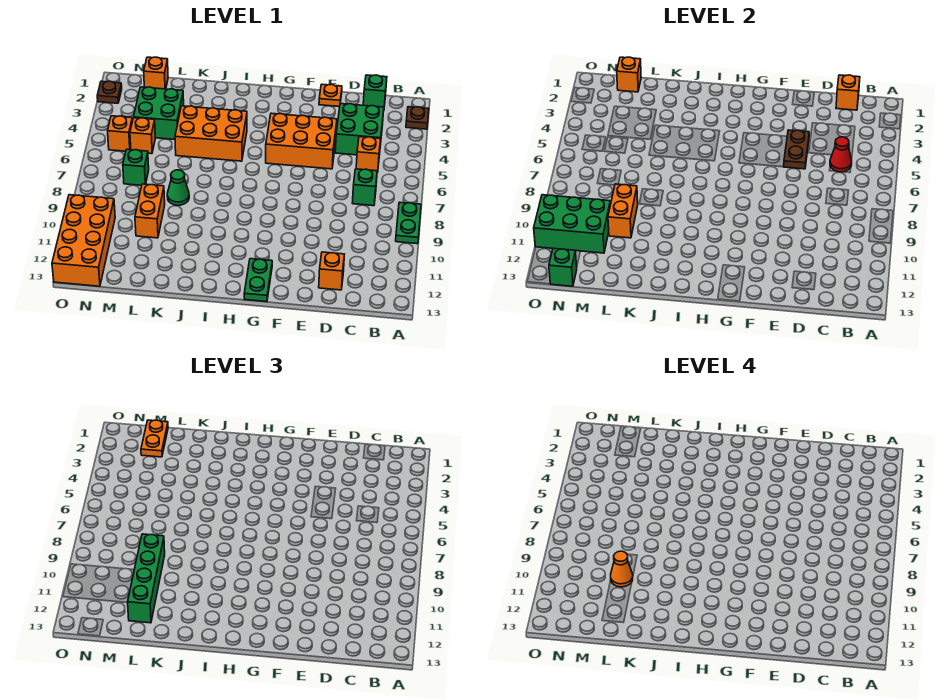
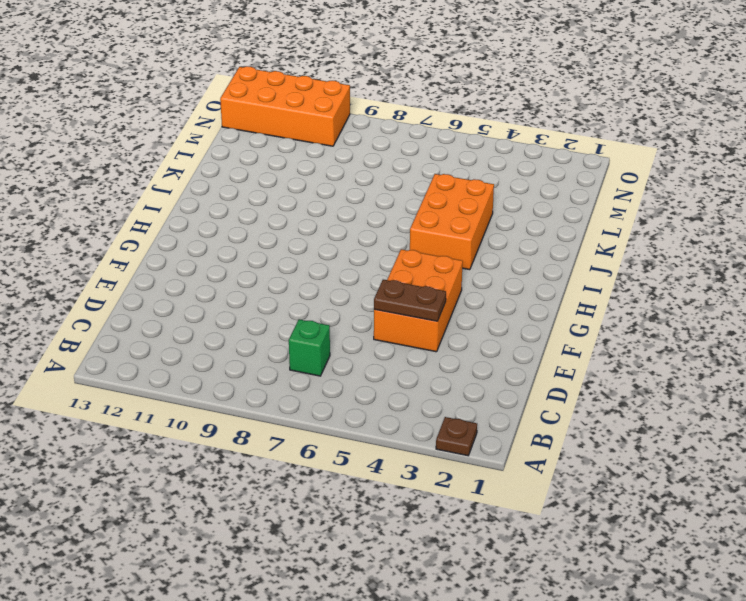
none -> green 1x2 plate [396,202,421,244]
none -> green 1x1 brick [363,75,387,107]
none -> green 2x2 brick [335,104,384,155]
none -> orange 1x1 brick [356,137,381,173]

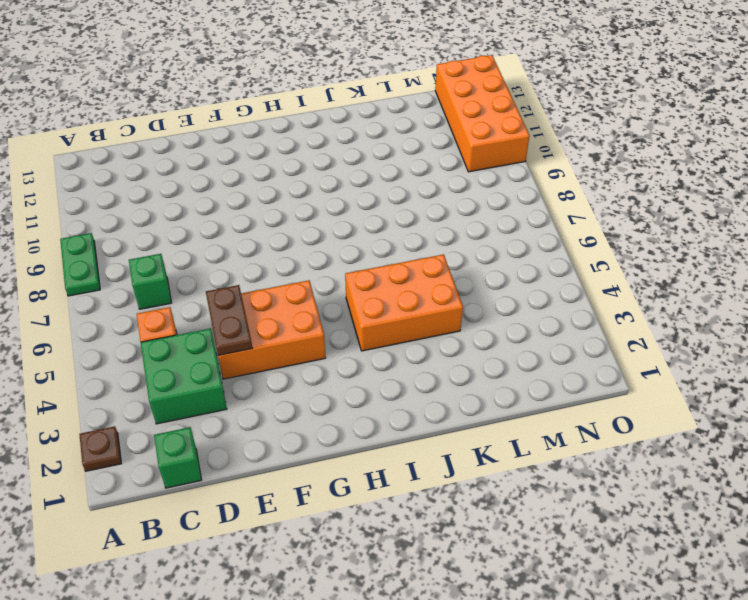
none -> orange 1x1 brick [319,252,344,290]
none -> orange 1x1 plate [319,84,342,107]
none -> green 1x2 plate [244,259,272,302]
none -> green 1x1 cone [167,170,189,205]

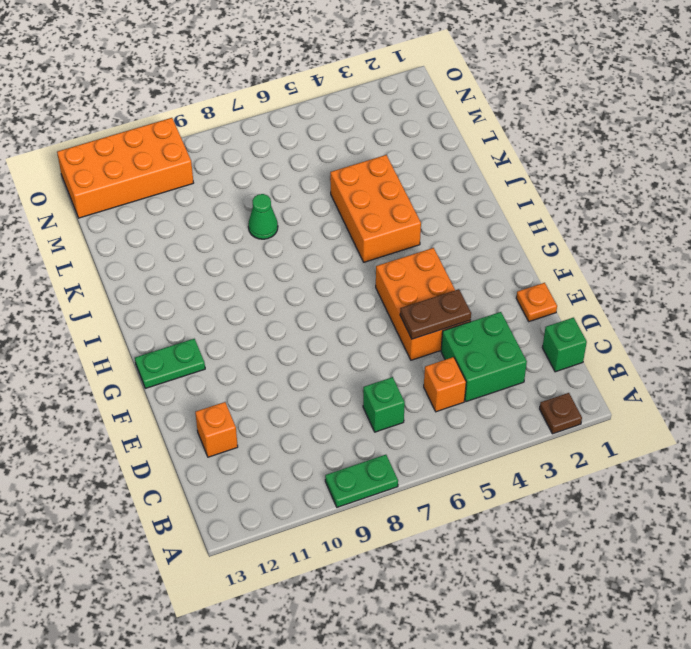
none -> green 2x2 brick [134,87,184,140]
none -> orange 1x2 brick [135,184,165,238]
none -> orange 1x1 brick [144,57,168,89]
none -> orange 1x1 brick [130,118,155,154]

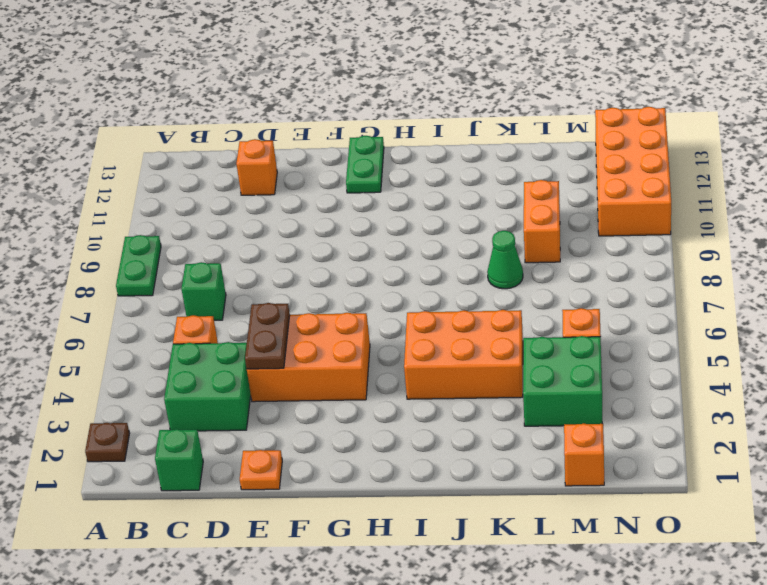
none -> green 1x1 brick [123,149,149,185]
none -> orange 1x1 brick [108,116,132,151]
none -> brown 1x1 plate [97,81,122,103]
none -> orange 1x1 brick [836,75,860,110]

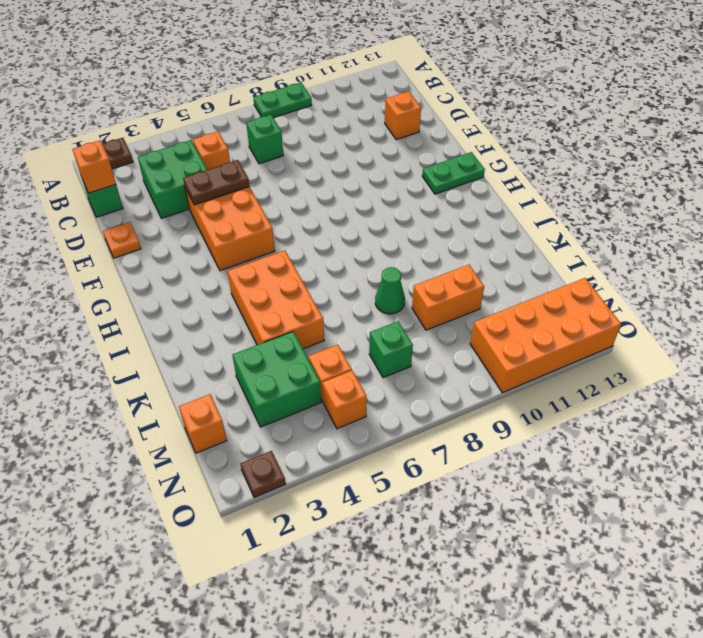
none -> red 1x1 cone [830,137,852,172]
none -> orange 1x2 brick [608,184,638,238]
none -> orange 1x1 brick [617,57,641,92]
none -> green 2x3 brick [534,195,611,253]

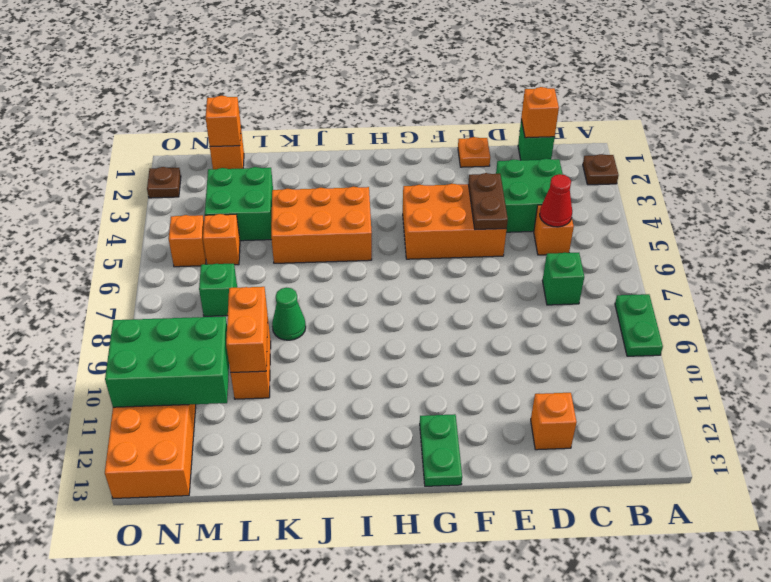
none -> green 1x1 brick [549,248,577,286]
none -> green 1x4 brick [127,534,165,623]
none -> orange 1x2 plate [141,420,168,457]
none -> orange 1x1 cone [611,551,633,587]

